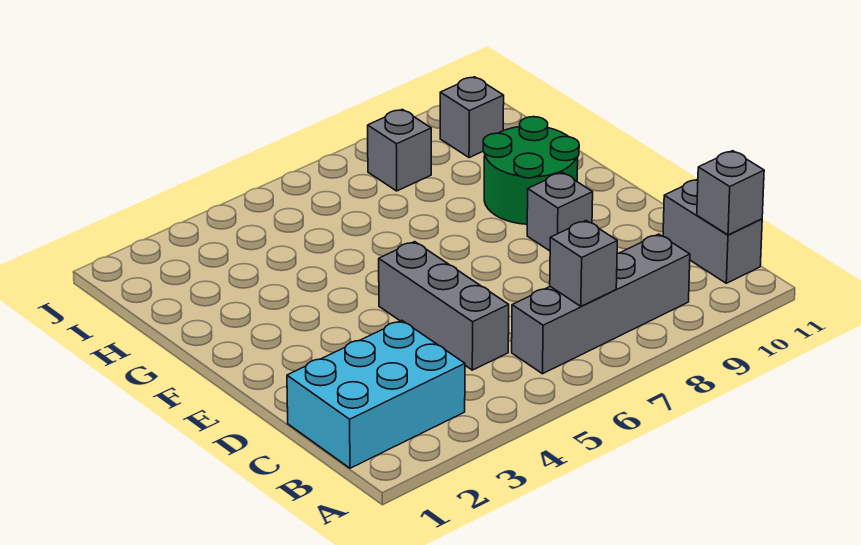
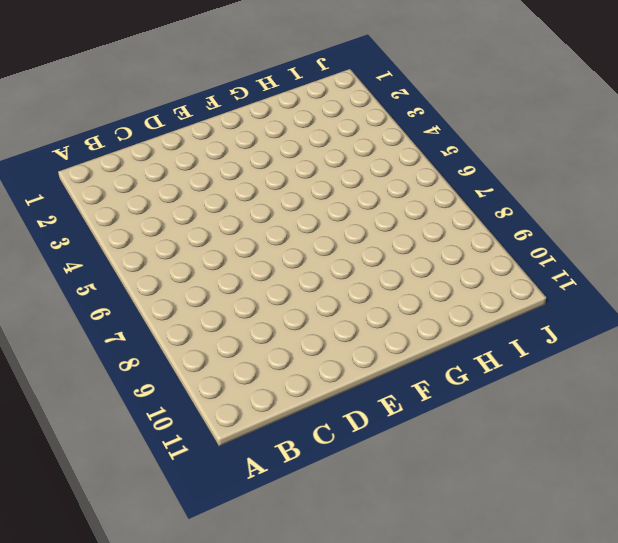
none -> cyan 2x3 brick [287,320,465,468]
none -> grey 1x4 brick [512,234,690,374]

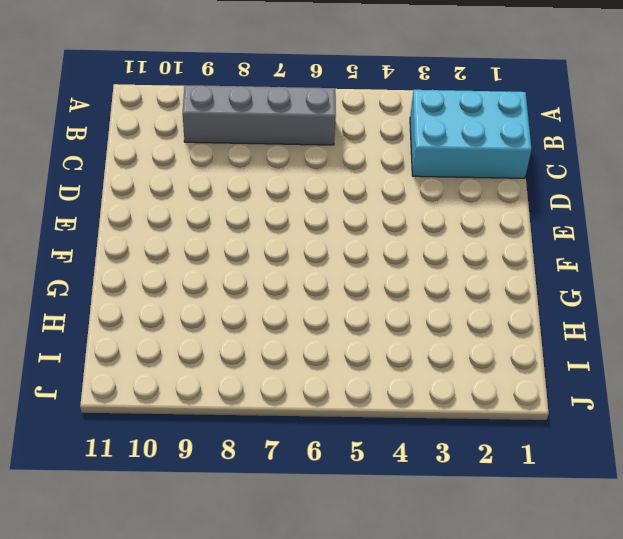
none -> grey 1x2 brick [663,179,762,283]
none -> grey 1x3 brick [379,242,509,370]

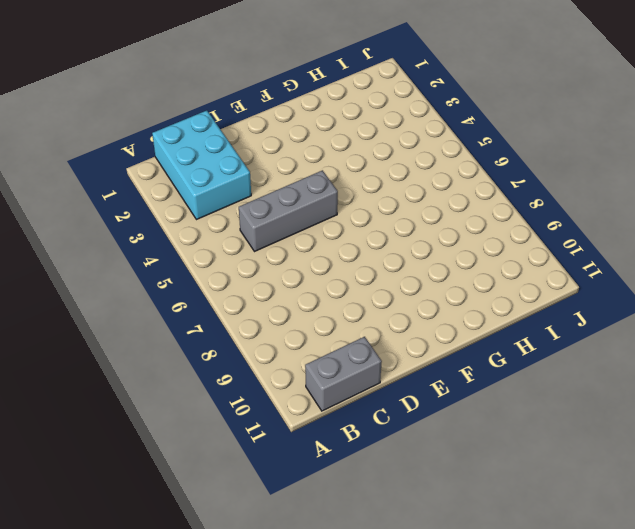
none -> grey 1x4 brick [512,234,690,374]
none -> grey 1x1 brick [527,172,593,251]

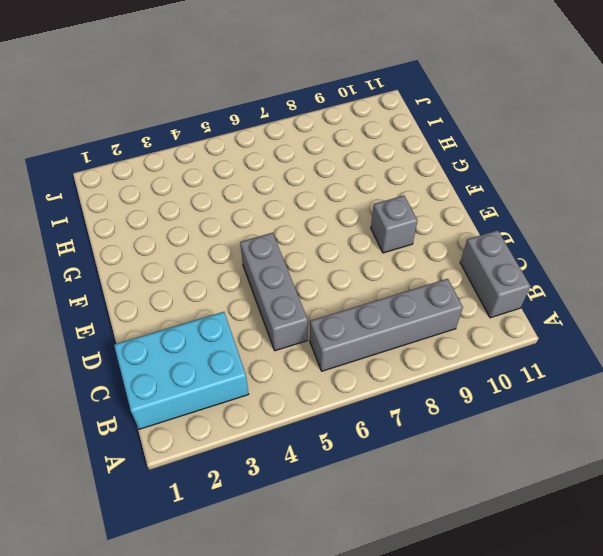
none -> green 2x2 round brick [483,117,579,224]
none -> grey 1x1 brick [368,109,431,191]

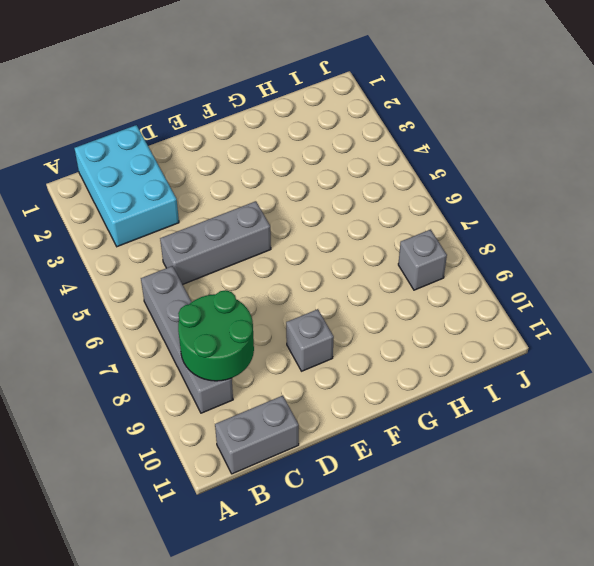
green 2x2 round brick [178,290,254,381] -> green 2x2 round brick moved to [483,117,579,224]
none -> grey 1x1 brick [440,77,504,158]
none -> grey 1x1 brick [550,221,617,306]

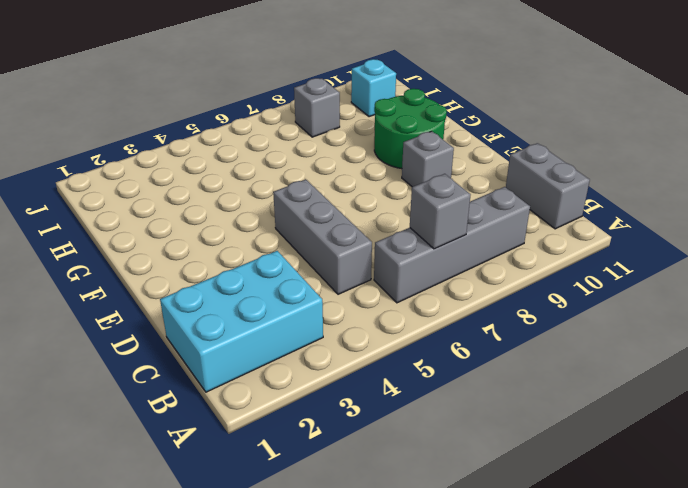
cyan 1x1 brick [351,59,396,117] -> grey 1x1 brick [440,77,504,158]
none -> grey 1x1 brick [697,151,764,235]

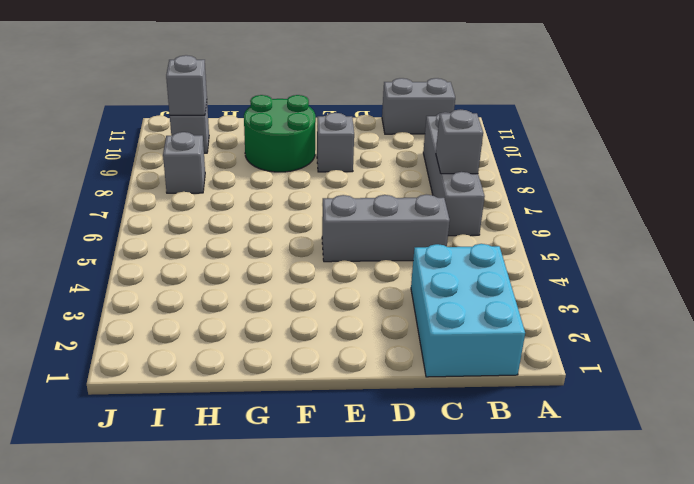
grey 1x1 brick [166,55,207,115] -> grey 1x1 brick moved to [697,151,764,235]

